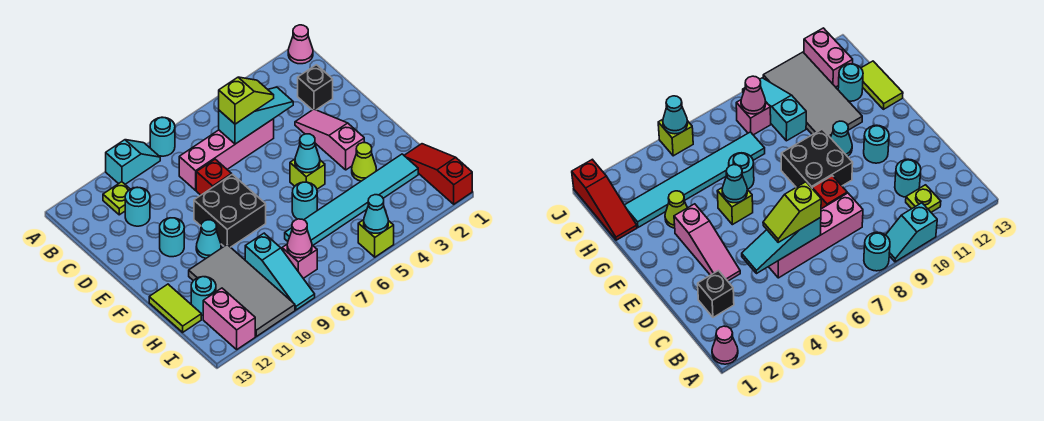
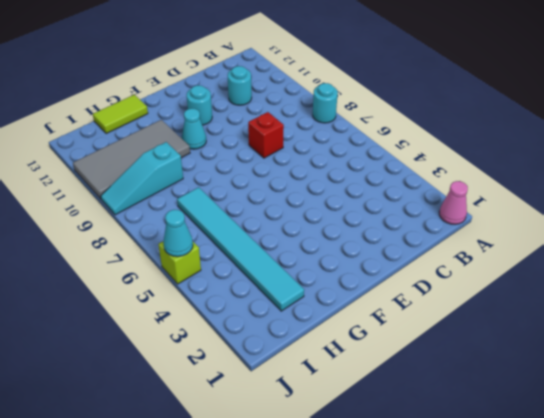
none -> cyan 1x2 slope [106,140,160,184]
none -> lime 1x1 plate [103,182,130,215]
none -> black 1x1 brick [298,65,333,110]

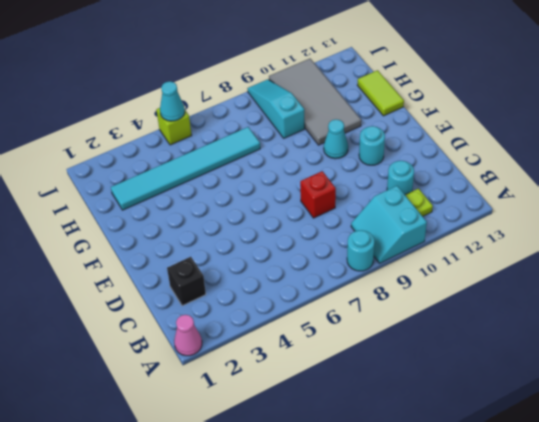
cyan 2x2 slope [351,186,427,263] -> cyan 1x2 slope [106,140,160,184]
none -> pink 1x4 brick [179,119,274,190]
none -> pink 1x3 slope [295,109,364,170]
none -> black 2x2 brick [194,174,266,247]

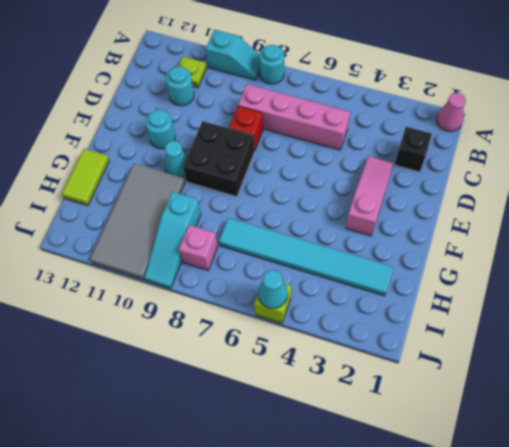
none -> lime 1x1 brick [290,159,325,189]
none -> lime 1x1 cone [352,143,376,181]
none -> cyan 1x1 round brick [292,182,317,220]

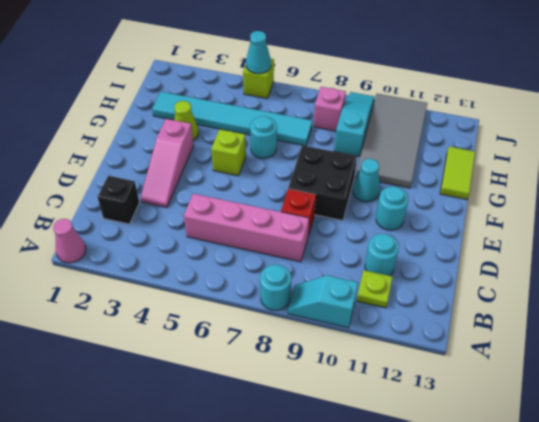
none -> red 1x3 slope [404,144,472,204]
none -> cyan 1x1 round brick [191,277,216,315]
none -> pink 1x2 brick [203,288,255,349]

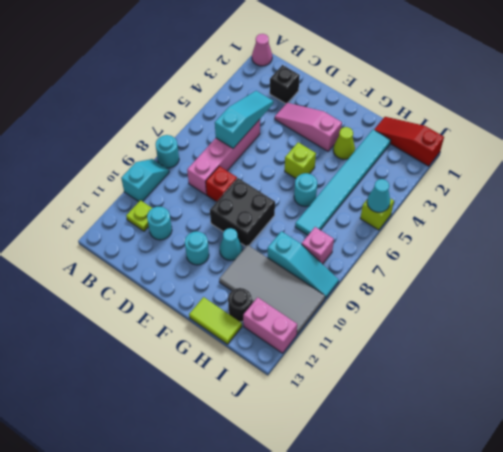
black 1x1 round brick [228,288,252,322] -> cyan 1x1 round brick [191,277,216,315]
none -> cyan 1x1 cone [295,134,320,173]
none -> pink 1x1 cone [287,219,312,258]
none -> lime 1x2 slope [219,77,274,124]

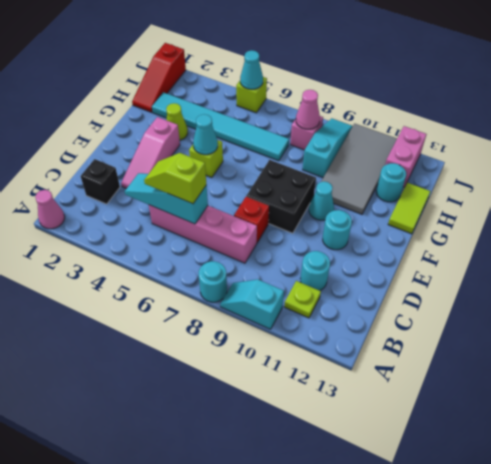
none -> cyan 1x1 round brick [292,182,317,220]

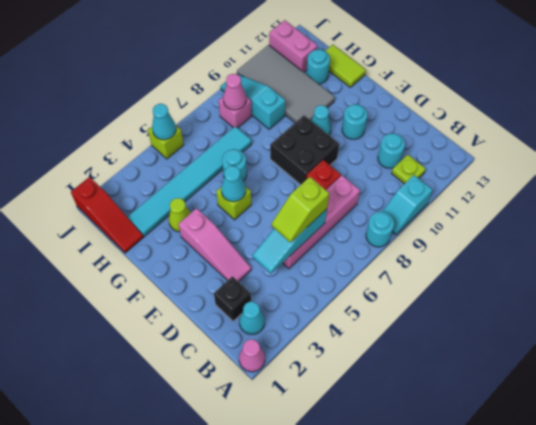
cyan 1x1 cone [239,302,265,334] -> none

